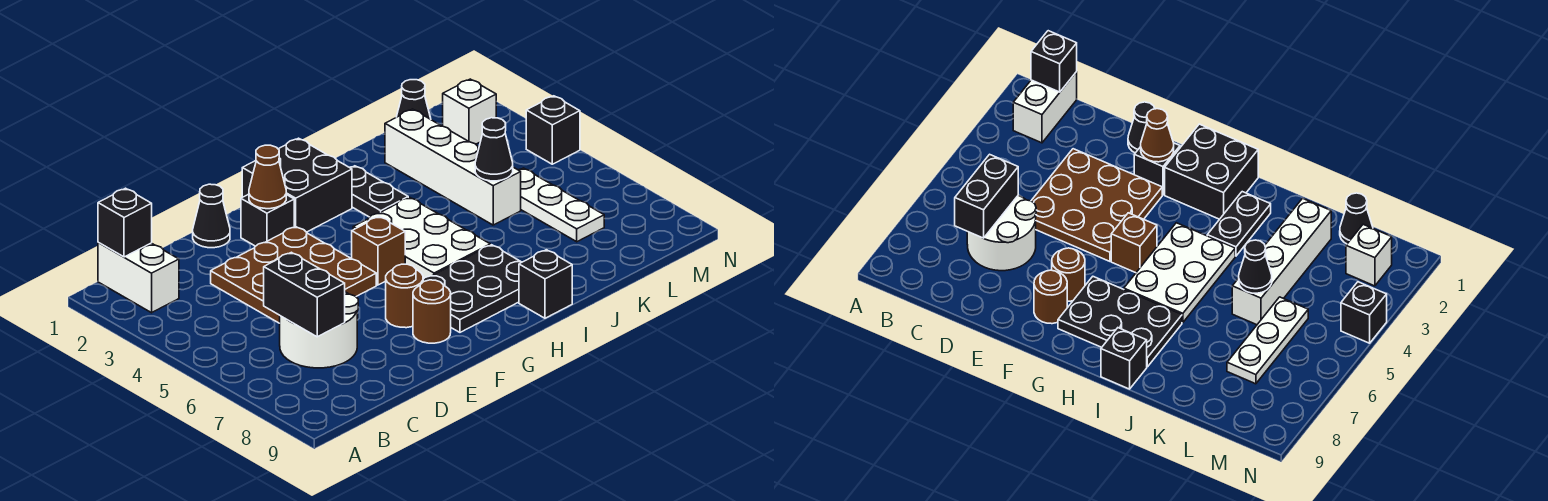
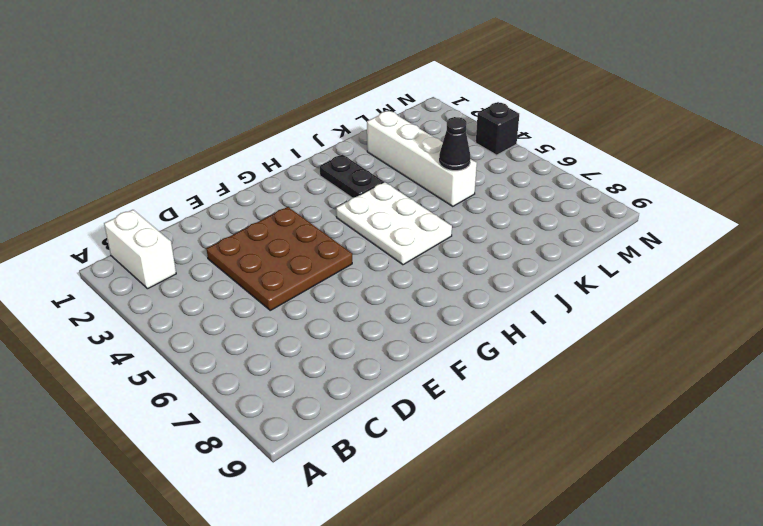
none -> white 2x2 round brick [280,292,358,368]
none -> black 1x1 cone [193,184,230,248]
none -> black 1x1 brick [241,194,294,246]

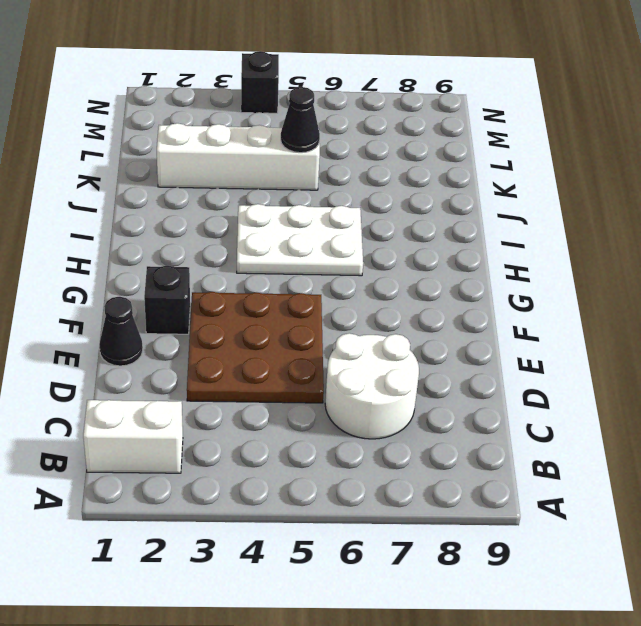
none -> brown 1x1 round brick [386,264,423,328]
none -> brown 1x1 round brick [413,280,451,343]
none -> black 2x2 brick [242,138,352,232]

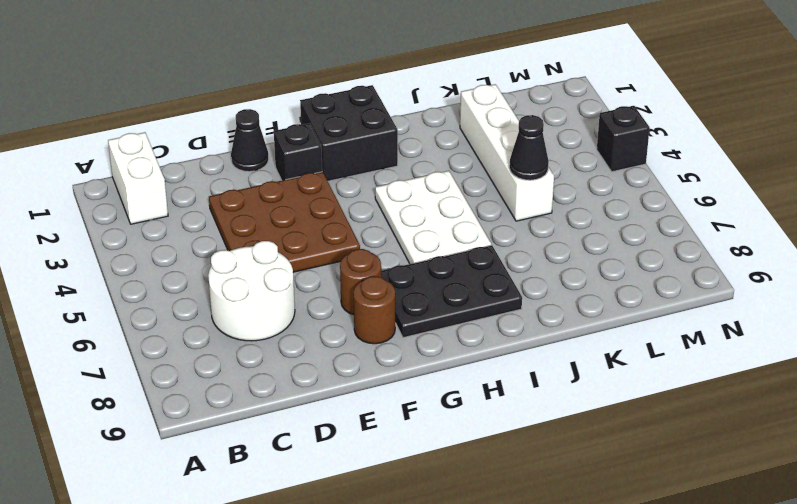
none -> brown 1x1 brick [352,217,405,285]
none -> black 1x2 plate [350,166,408,217]
none -> black 1x1 brick [519,250,572,318]

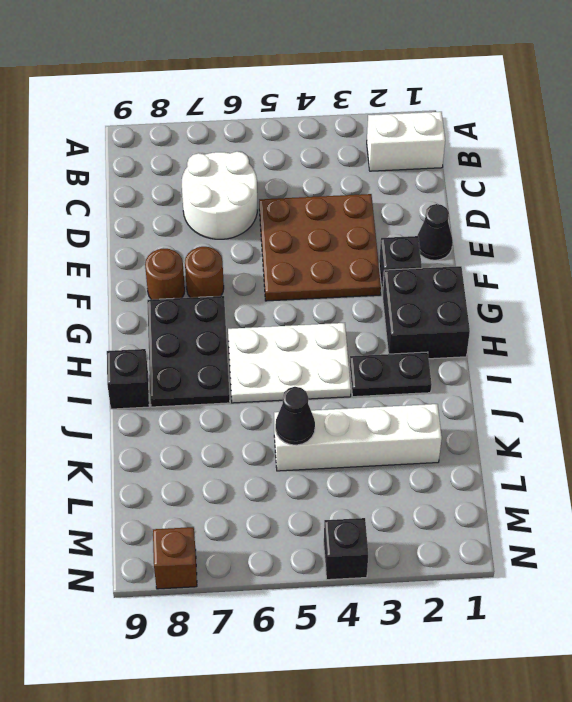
brown 1x1 brick [153,527,197,589] -> brown 1x1 brick moved to [352,217,405,285]
none -> black 1x1 cone [397,80,431,119]
none -> white 1x3 plate [519,168,604,242]
none -> white 1x1 brick [443,79,496,144]

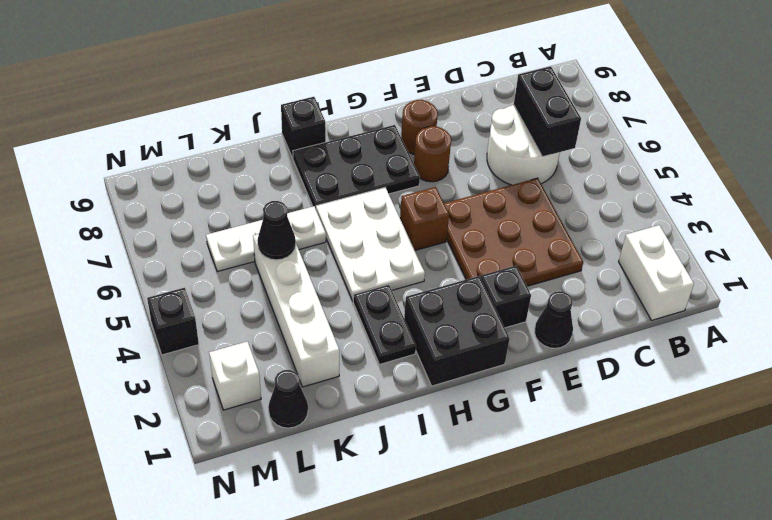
white 1x3 plate [206,206,326,272] -> white 1x3 plate turned to [519,168,604,242]
none -> black 1x1 brick [98,188,152,257]
none -> brown 1x1 cone [249,145,286,209]

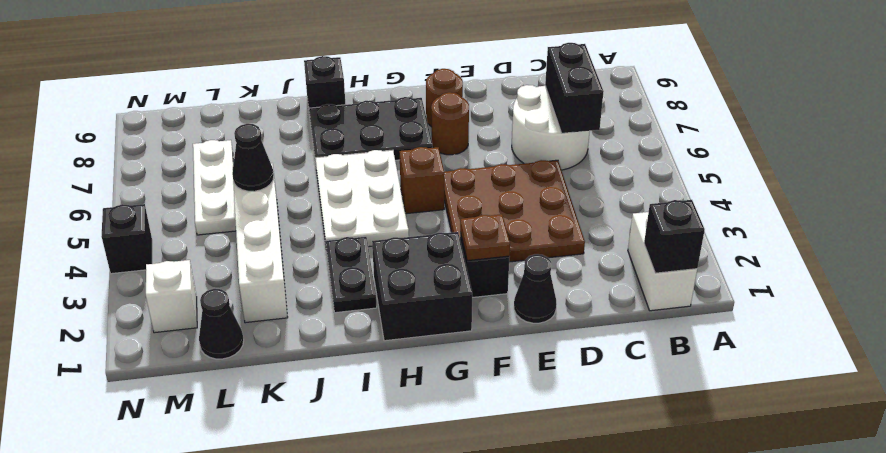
brown 1x1 plate [460,214,510,261] -> brown 1x1 cone [249,145,286,209]

